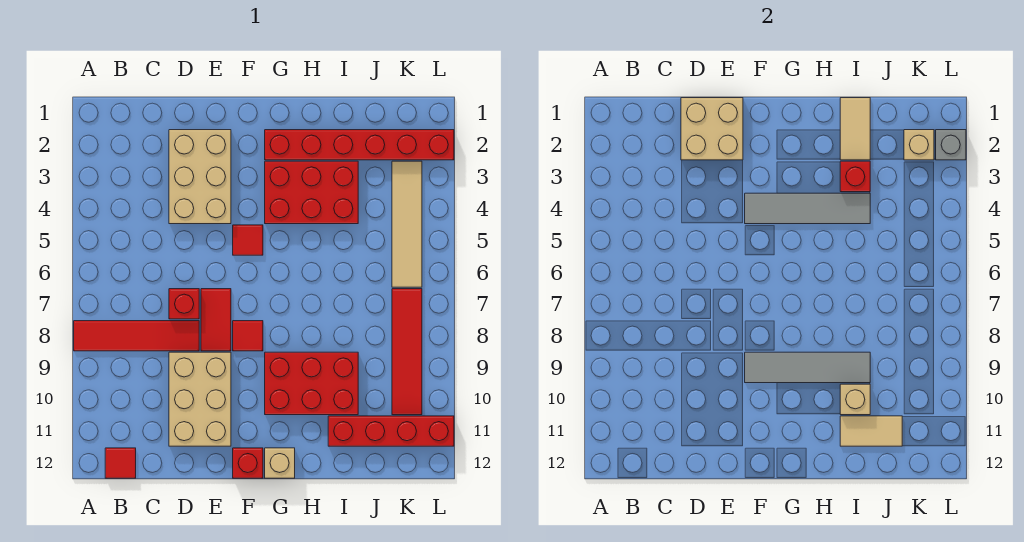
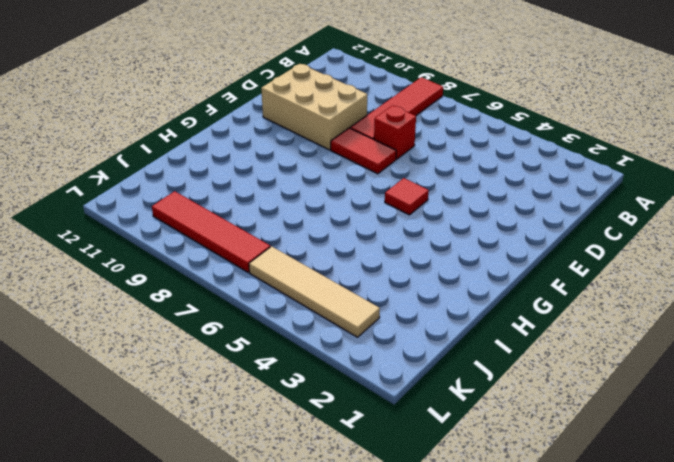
none -> red 1x1 tile [105,448,136,478]
none -> tan 2x3 brick [169,130,231,224]
none -> red 1x1 tile [233,321,263,351]

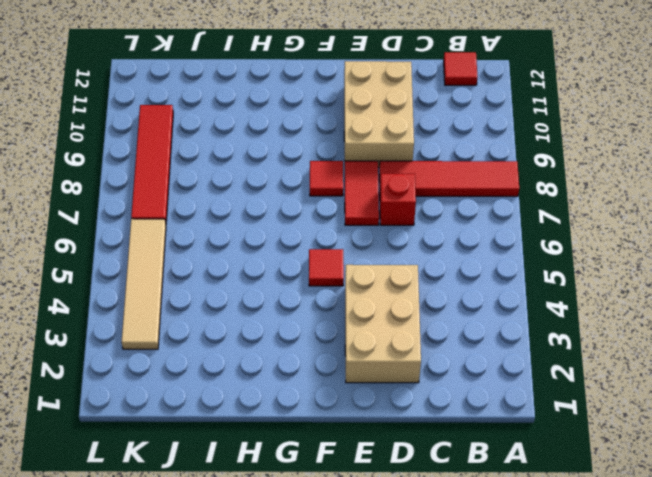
none -> red 1x1 brick [233,448,263,478]
none -> red 1x6 brick [265,130,454,160]
none -> red 2x3 brick [265,161,358,224]

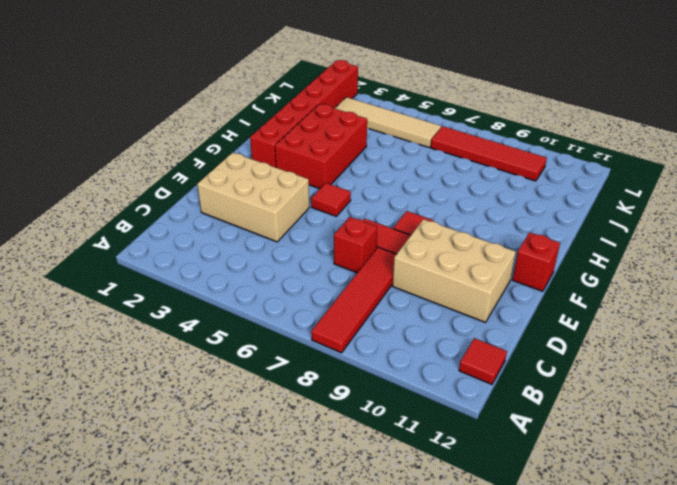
none -> red 2x3 brick [265,352,358,415]
none -> tan 1x1 brick [265,448,295,478]
none -> red 1x4 brick [328,416,454,446]

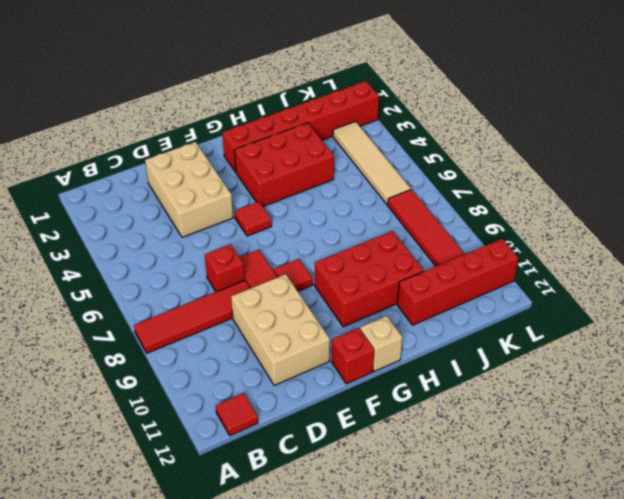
none -> tan 2x2 brick [681,98,743,160]
none -> grey 1x4 tile [745,193,870,224]
none -> grey 1x4 tile [745,352,870,383]

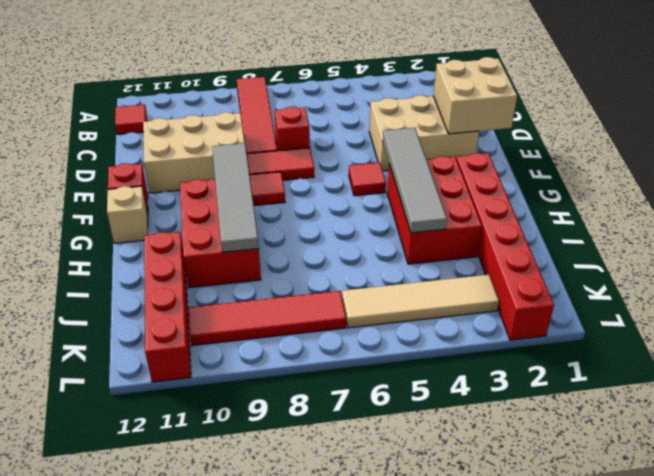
none -> tan 1x2 tile [840,98,870,160]
none -> red 1x1 brick [840,161,870,192]
none -> tan 1x1 brick [840,384,870,415]

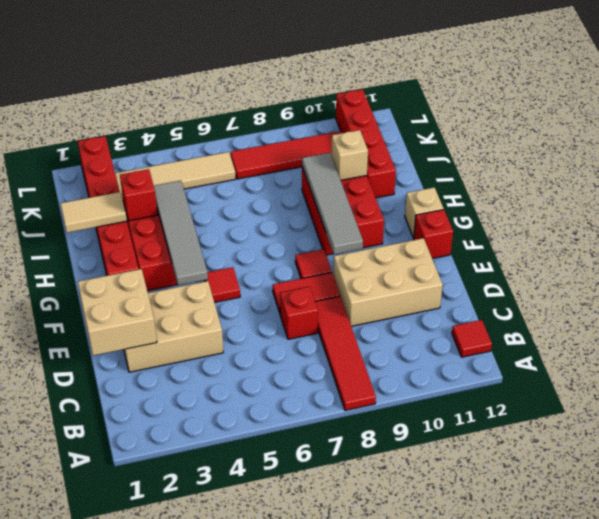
none -> tan 1x2 tile [840,416,902,446]
none -> tan 1x1 brick [904,130,934,160]
none -> grey 1x1 brick [936,130,966,160]

